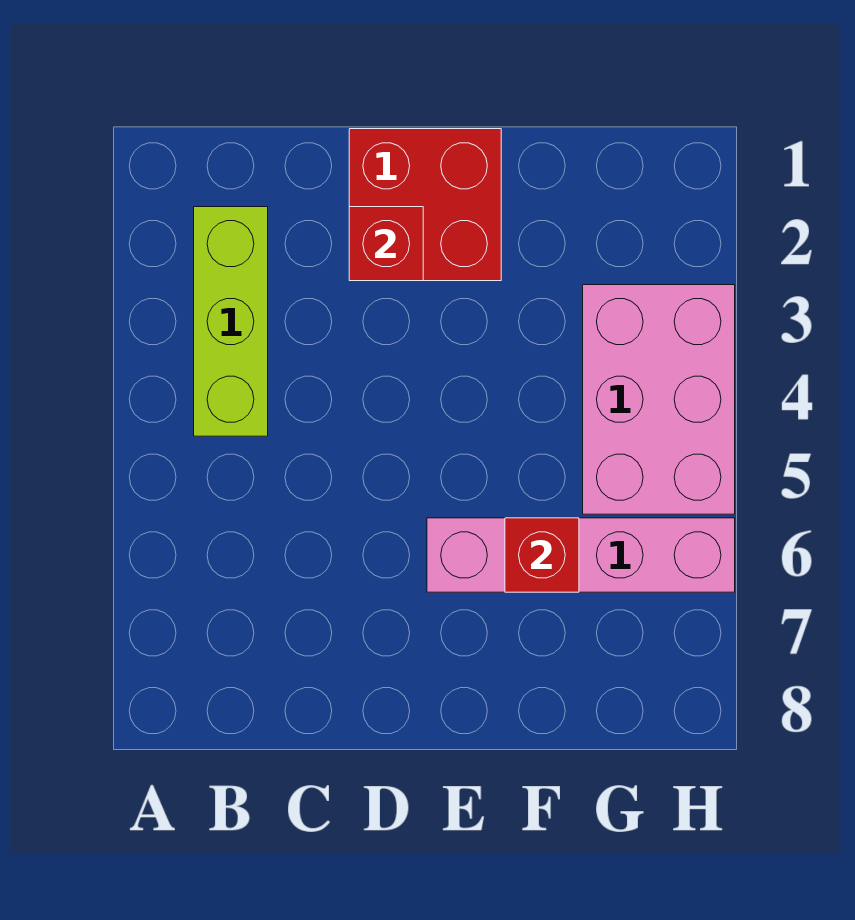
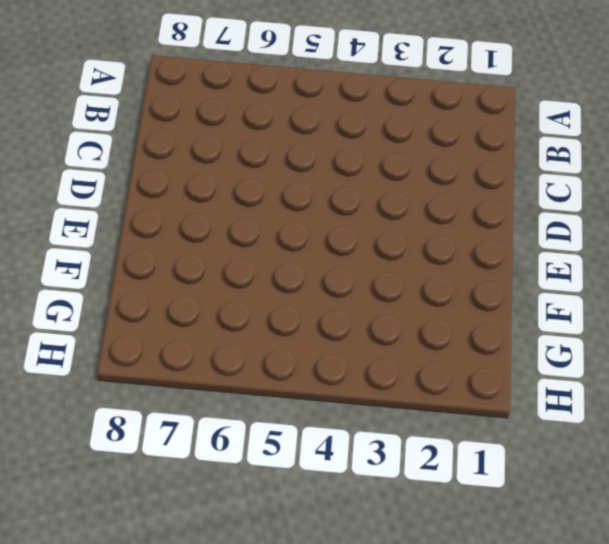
none -> lime 1x3 brick [194,207,268,436]
none -> red 2x2 brick [349,129,501,281]

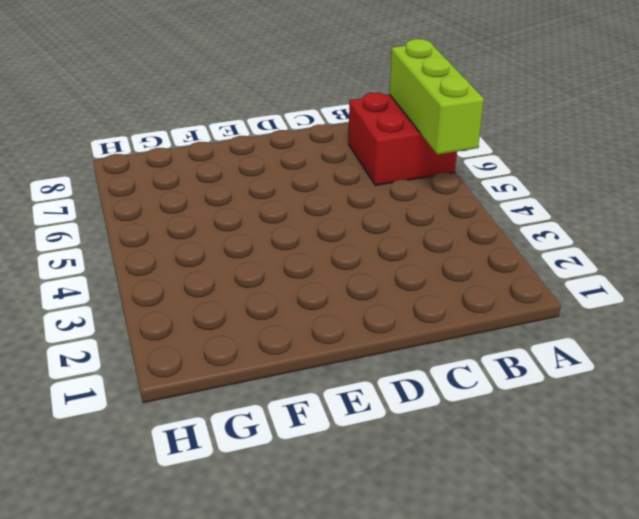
lime 1x3 brick [389,39,484,155] -> lime 1x3 brick moved to [194,207,268,436]
red 2x2 brick [349,93,457,185] -> red 2x2 brick moved to [349,129,501,281]
none -> pink 1x4 brick [427,518,735,592]
none -> pink 2x3 brick [583,285,735,514]

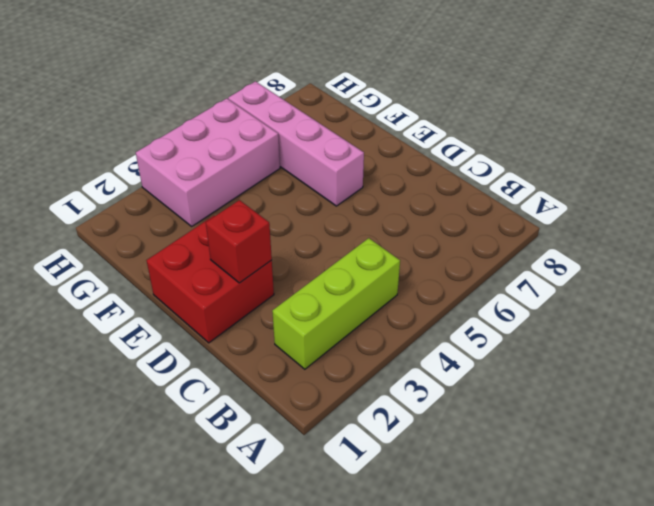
none -> red 1x1 brick [505,518,579,592]

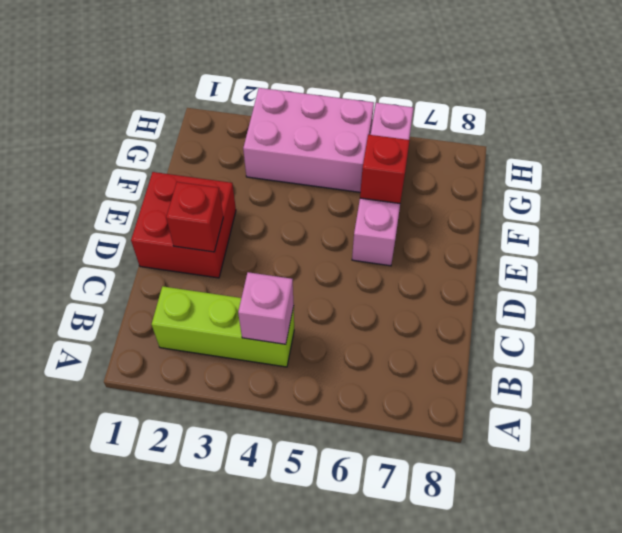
pink 1x1 brick [238,272,294,344] -> none

